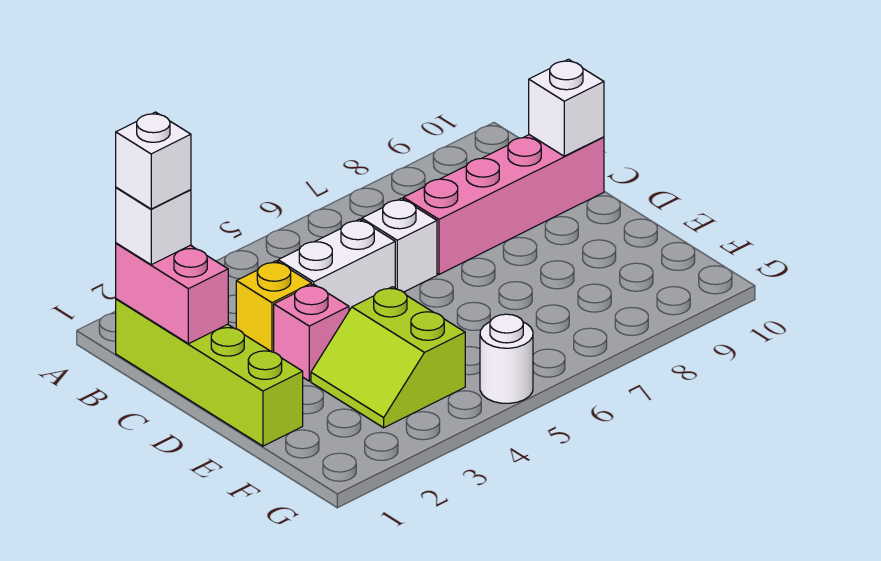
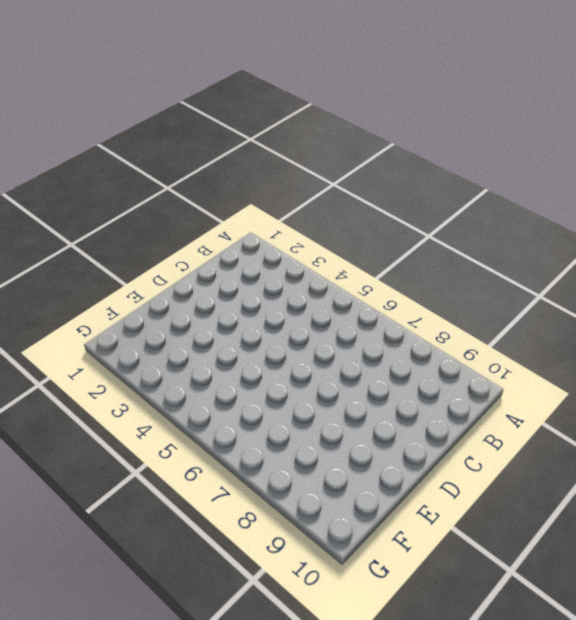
none -> lime 1x4 brick [116,299,303,446]
none -> yellow 1x1 brick [236,261,312,352]
none -> white 1x2 brick [278,219,395,311]

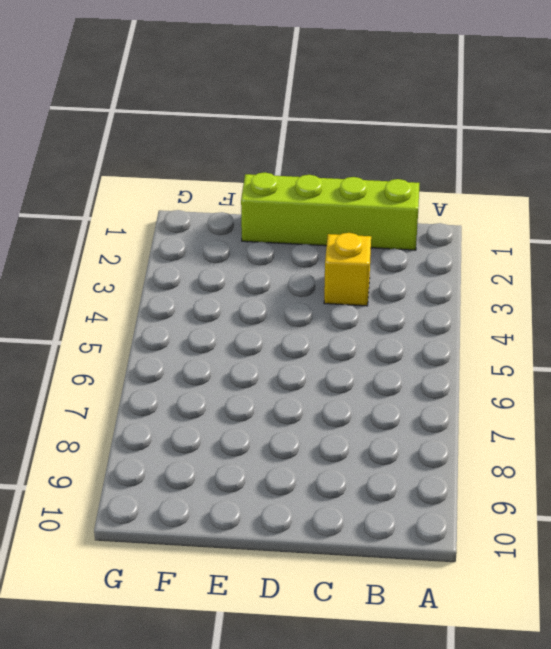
none -> white 1x2 brick [278,219,395,311]
none -> white 1x1 brick [362,198,437,292]
none -> pink 1x4 brick [403,135,604,274]

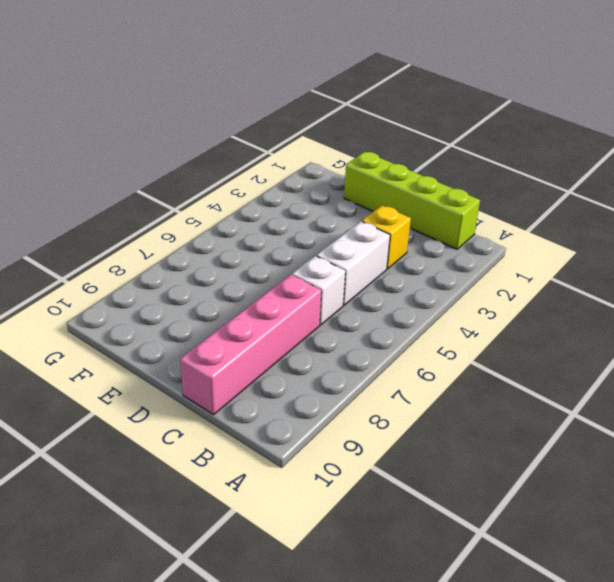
none -> pink 1x1 brick [274,284,349,381]
none -> lime 2x2 slope [311,287,465,428]
none -> white 1x1 round brick [480,314,533,403]

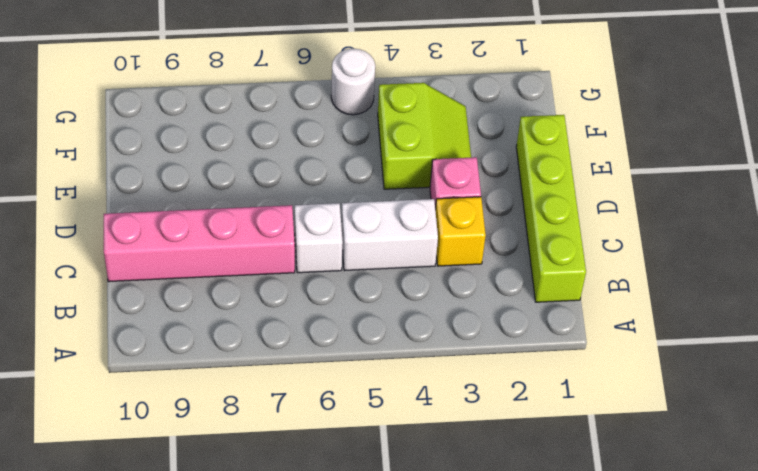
none -> pink 1x2 brick [116,243,228,344]
none -> white 1x1 brick [529,59,604,156]
none -> white 1x1 brick [116,187,191,265]

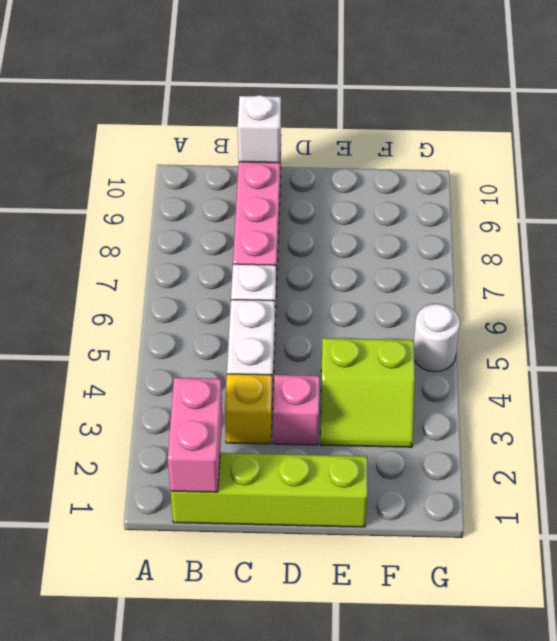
pink 1x2 brick [168,378,222,492] -> pink 1x2 brick turned to [116,243,228,344]
none -> white 1x1 brick [116,187,191,265]
none -> white 1x1 brick [116,112,191,209]

